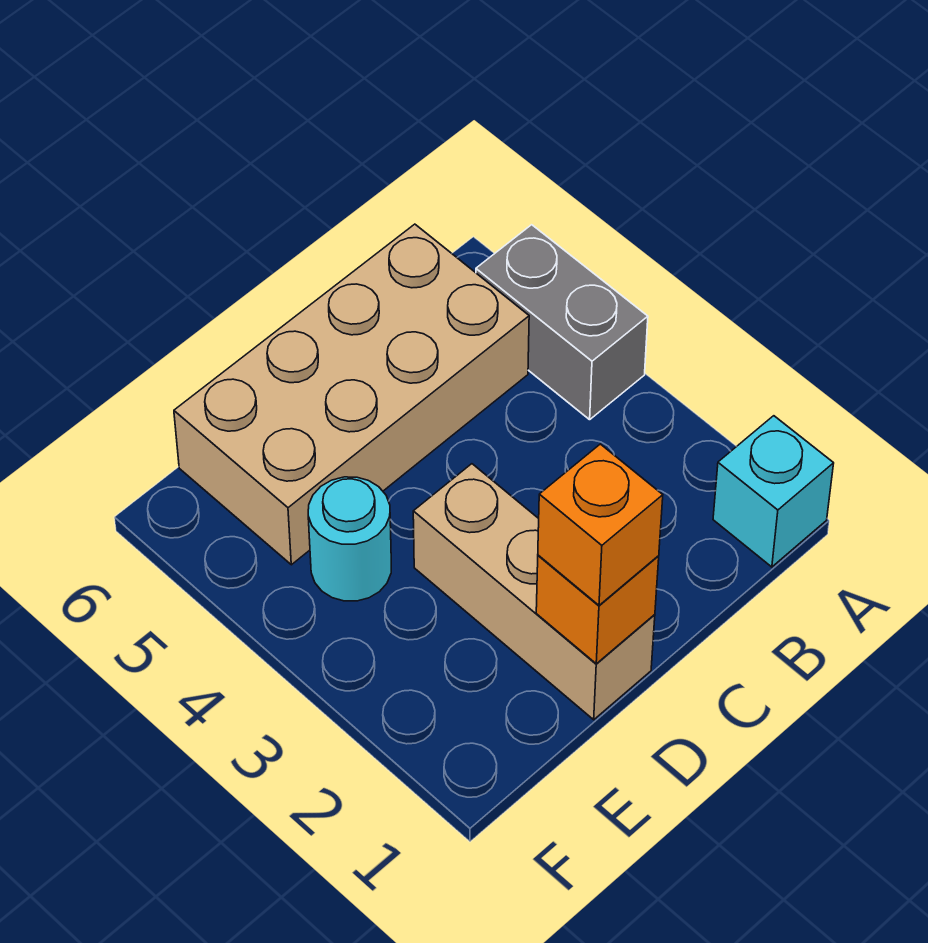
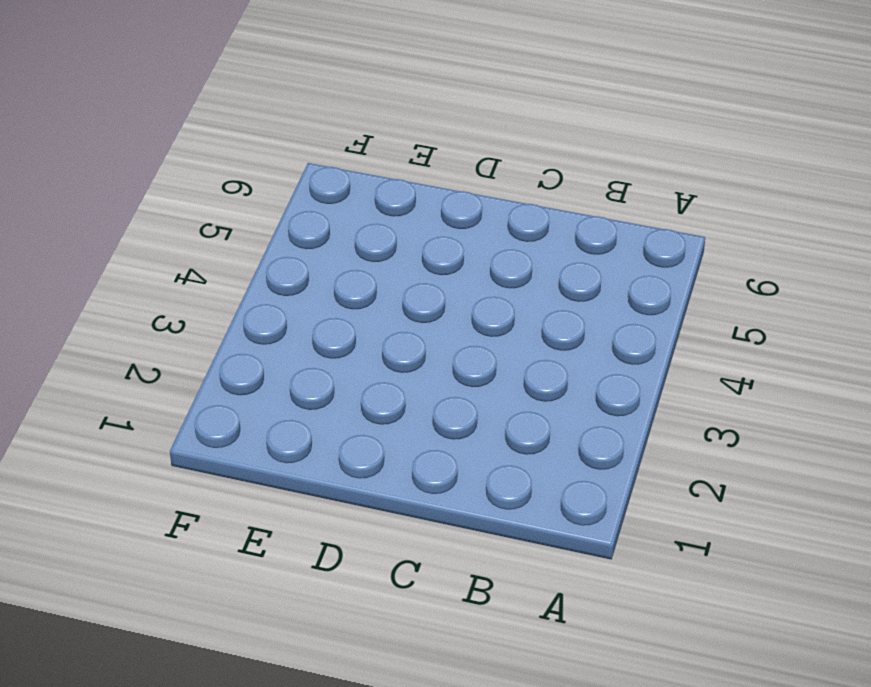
none -> cyan 1x1 brick [713,416,834,567]
none -> grey 1x2 brick [476,225,648,420]

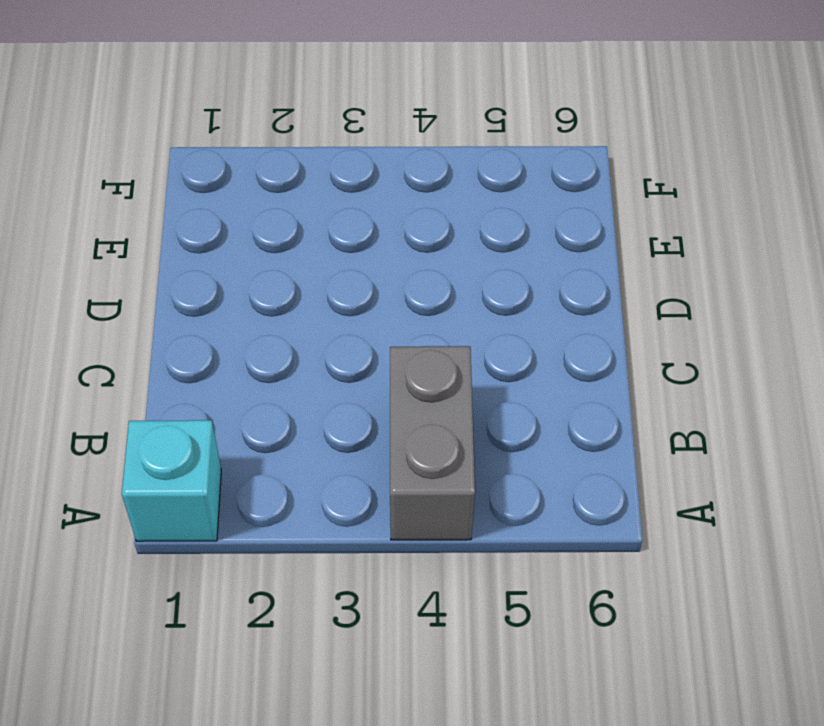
grey 1x2 brick [390,346,475,540] -> grey 1x2 brick turned to [476,225,648,420]
none -> tan 2x4 brick [174,224,529,565]
none -> tan 1x3 brick [413,464,655,720]

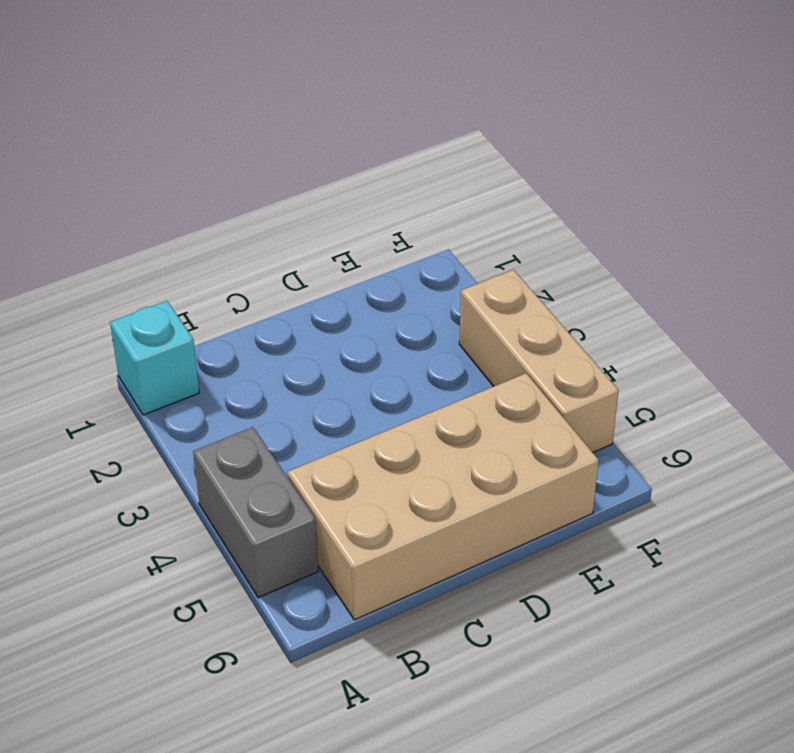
tan 1x3 brick [459,270,619,452] -> tan 1x3 brick moved to [413,464,655,720]
none -> cyan 1x1 round brick [308,477,391,601]
none -> orange 1x1 brick [536,555,659,664]

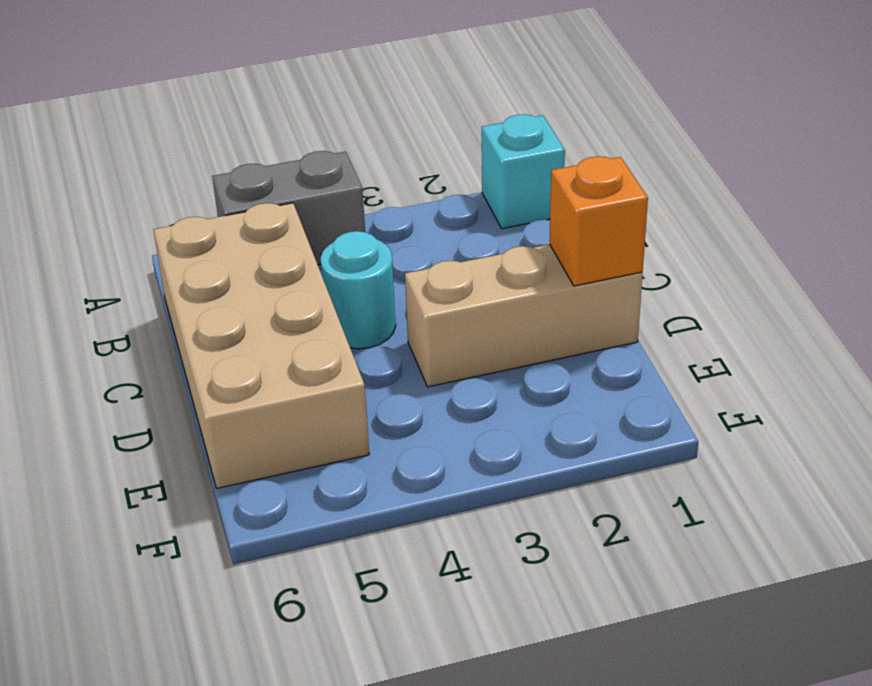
cyan 1x1 round brick [320,231,396,349] -> cyan 1x1 round brick moved to [308,477,391,601]
none -> orange 1x1 brick [538,444,663,605]

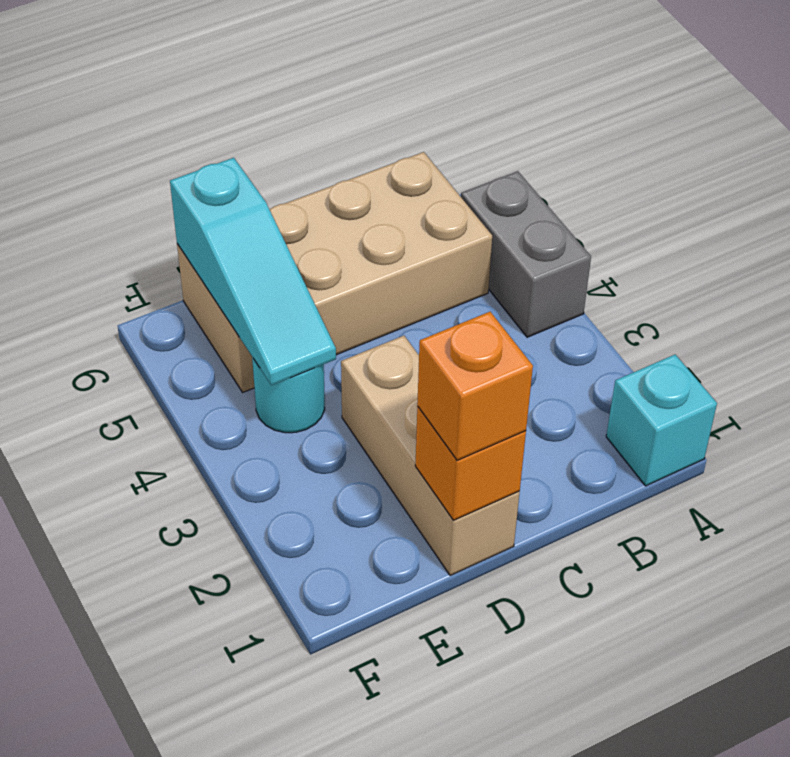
cyan 1x3 slope [170,158,336,385] -> none

